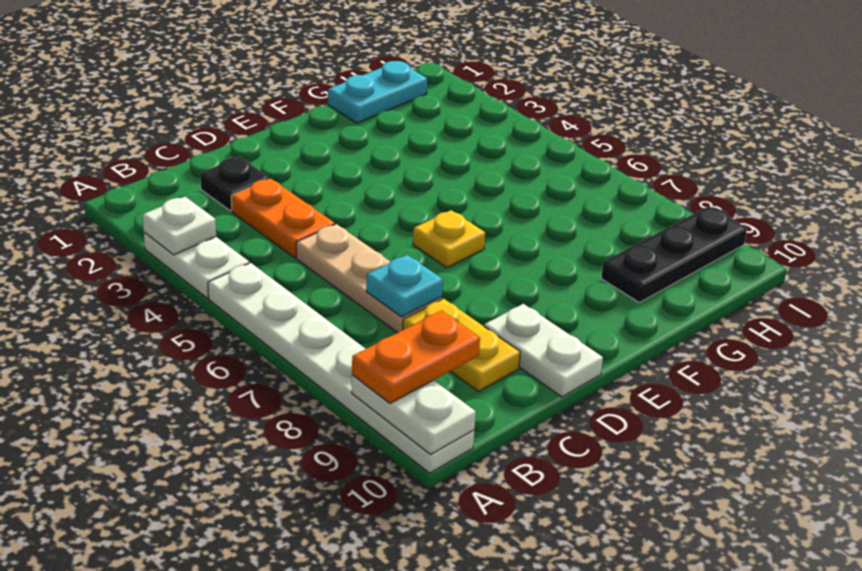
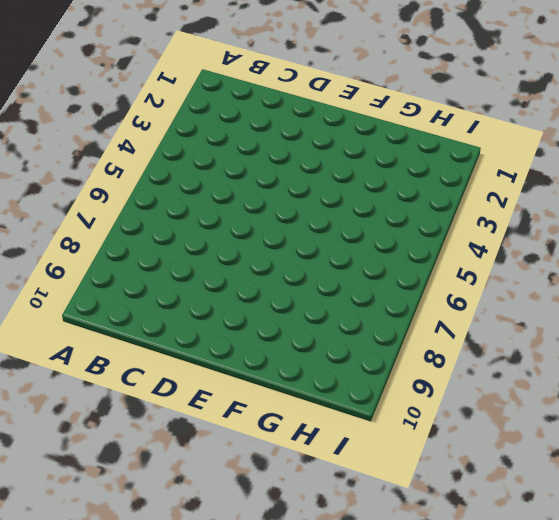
none -> white 1x2 plate [144,232,249,298]
none -> white 1x6 plate [208,263,474,473]
none -> black 1x1 plate [200,157,269,211]

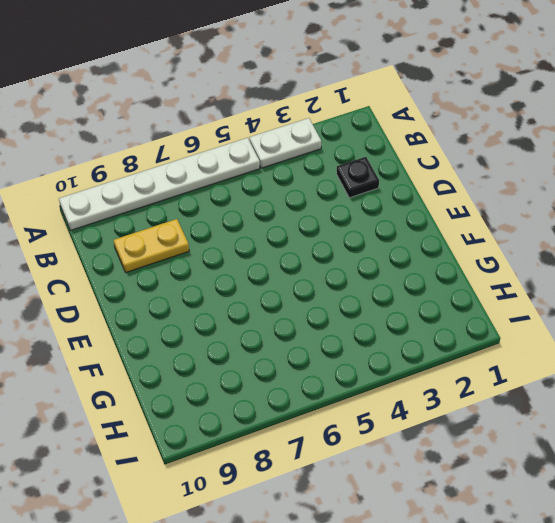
none -> orange 1x2 plate [231,179,335,258]
none -> tan 1x3 plate [296,224,442,333]
none -> white 1x2 plate [484,304,603,397]

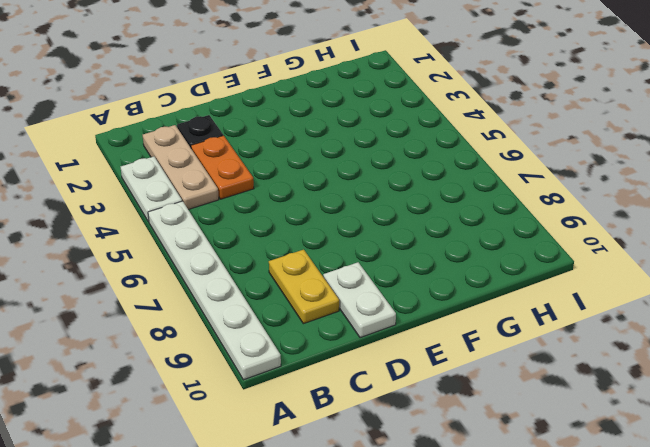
tan 1x3 plate [143,125,219,209] -> tan 1x3 plate moved to [296,224,442,333]
none -> yellow 1x1 plate [413,210,485,268]
none -> cyan 1x2 plate [328,61,427,123]
none -> black 1x3 plate [601,206,747,303]

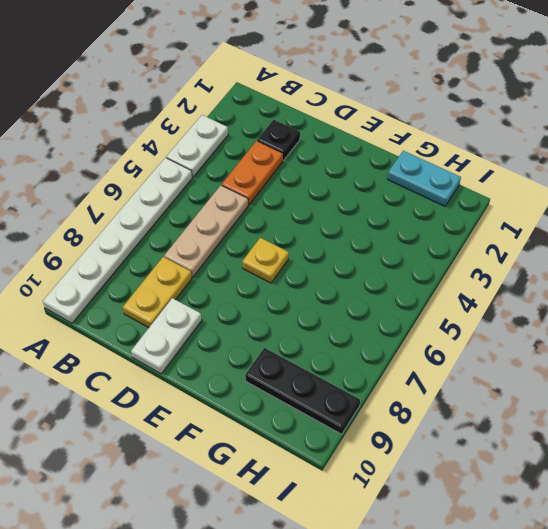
none -> white 1x1 plate [143,197,216,255]
none -> white 1x2 plate [352,375,476,454]
none -> cyan 1x1 plate [366,255,443,317]

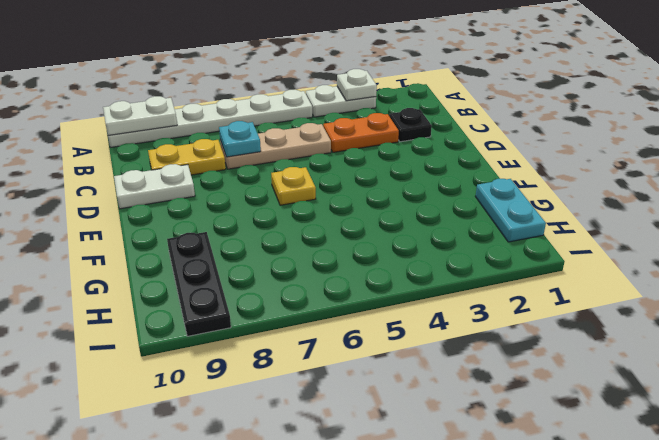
none -> orange 1x2 plate [352,311,480,403]

